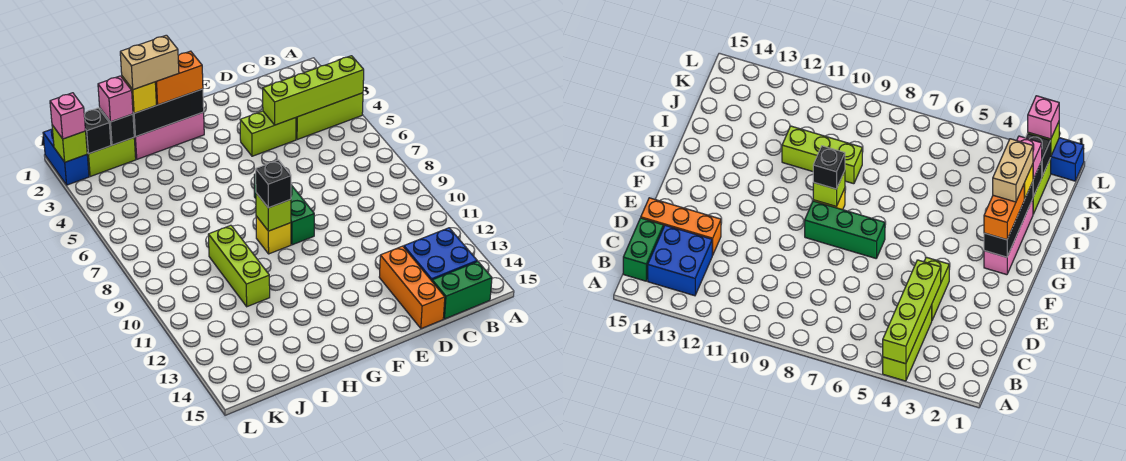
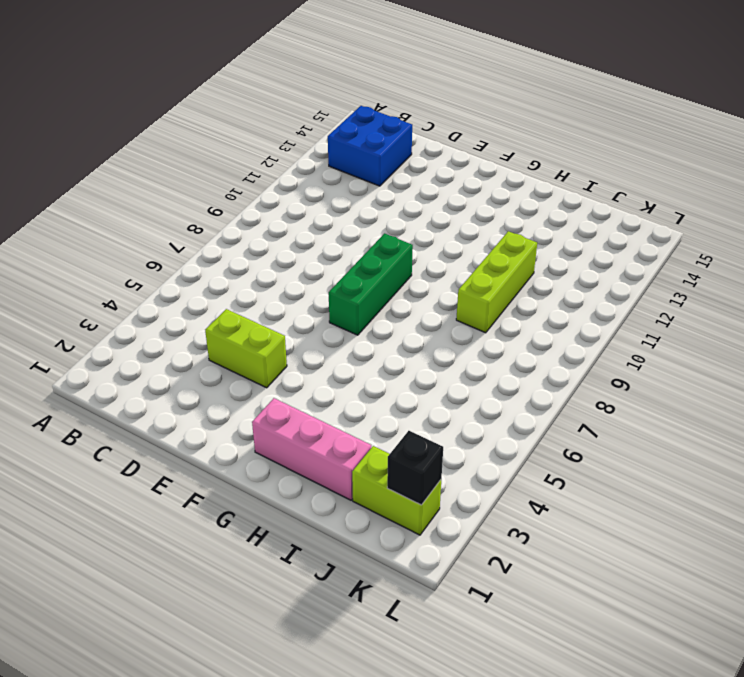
none -> lime 1x3 brick [296,93,363,140]
none -> green 1x2 brick [432,261,492,319]
none -> orange 1x3 brick [379,246,445,329]

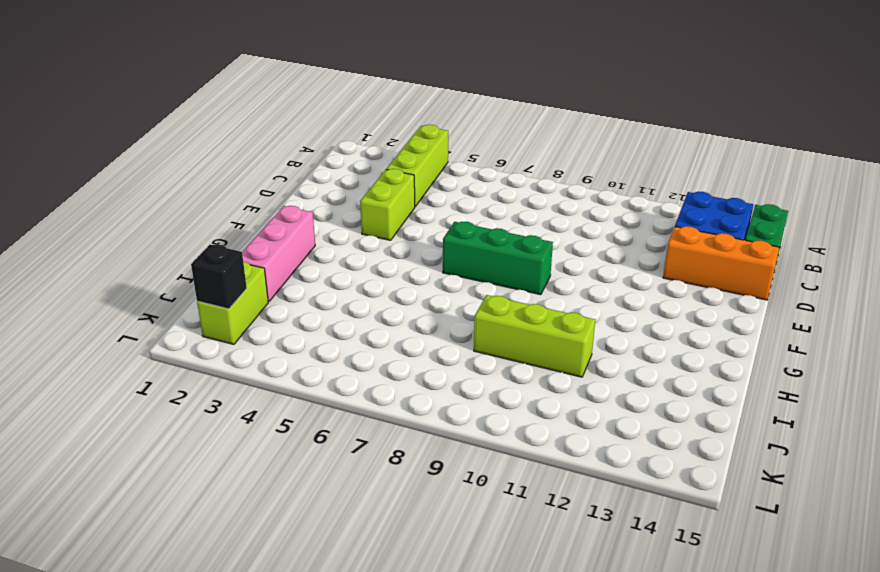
none -> yellow 1x1 brick [256,216,291,254]
none -> blue 1x2 brick [43,129,89,185]
none -> lime 1x4 brick [263,56,364,125]

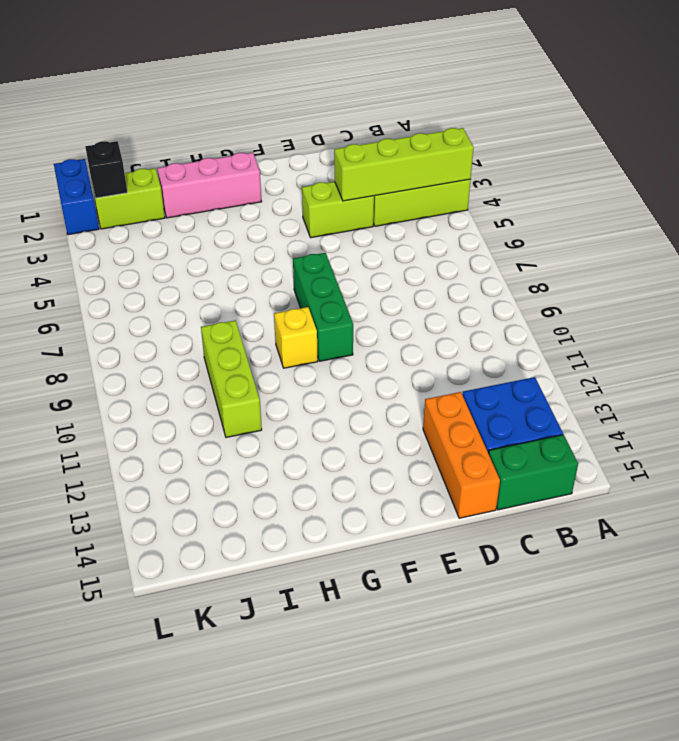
none -> black 1x3 brick [133,89,204,137]
none -> lime 1x1 brick [256,193,291,231]
none -> black 1x1 brick [100,109,134,145]

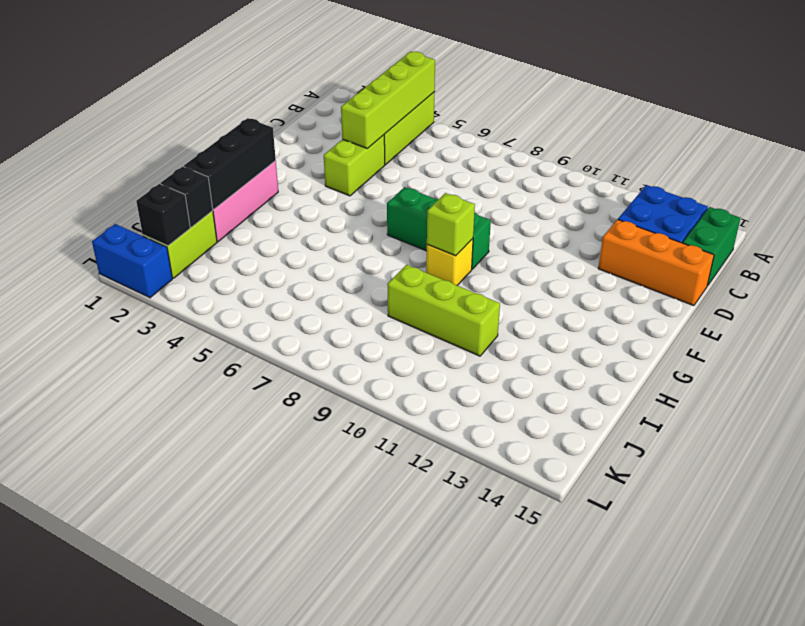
none -> lime 1x1 brick [52,125,87,162]
none -> orange 1x2 brick [155,51,203,105]
none -> black 1x1 brick [256,160,291,208]

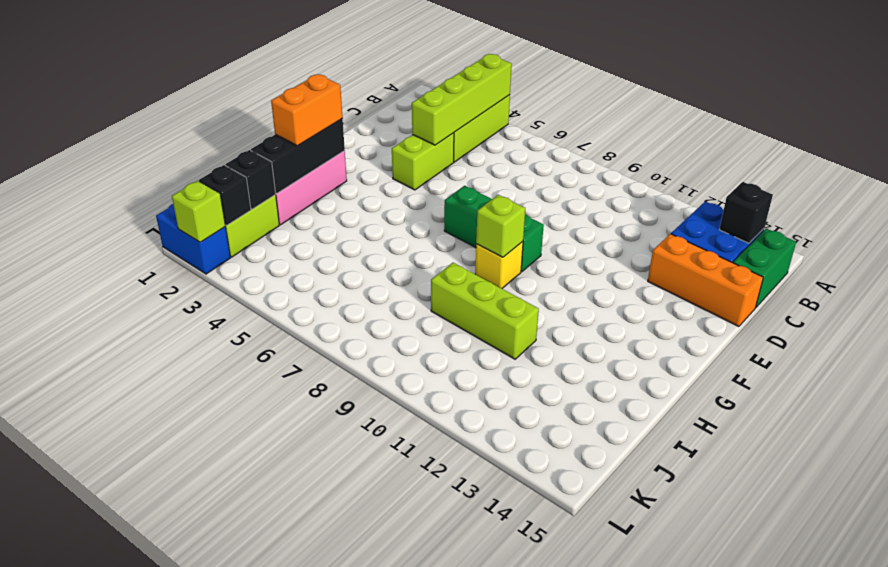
black 1x1 brick [719,182,773,243] -> black 1x1 brick moved to [256,160,291,208]
none -> yellow 1x1 brick [122,76,156,113]
none -> pink 1x1 brick [98,76,133,122]
none -> pink 1x1 brick [50,93,86,139]

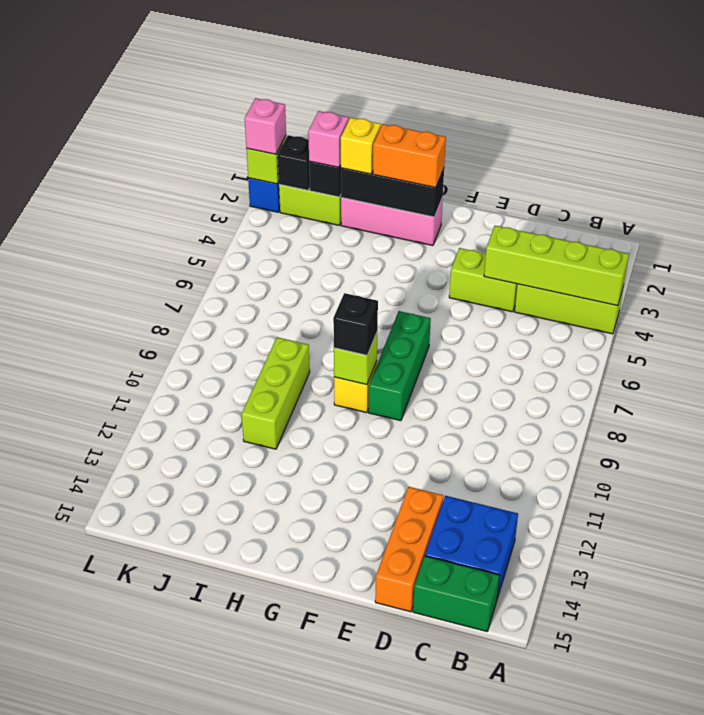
none -> tan 1x2 brick [120,35,179,90]

